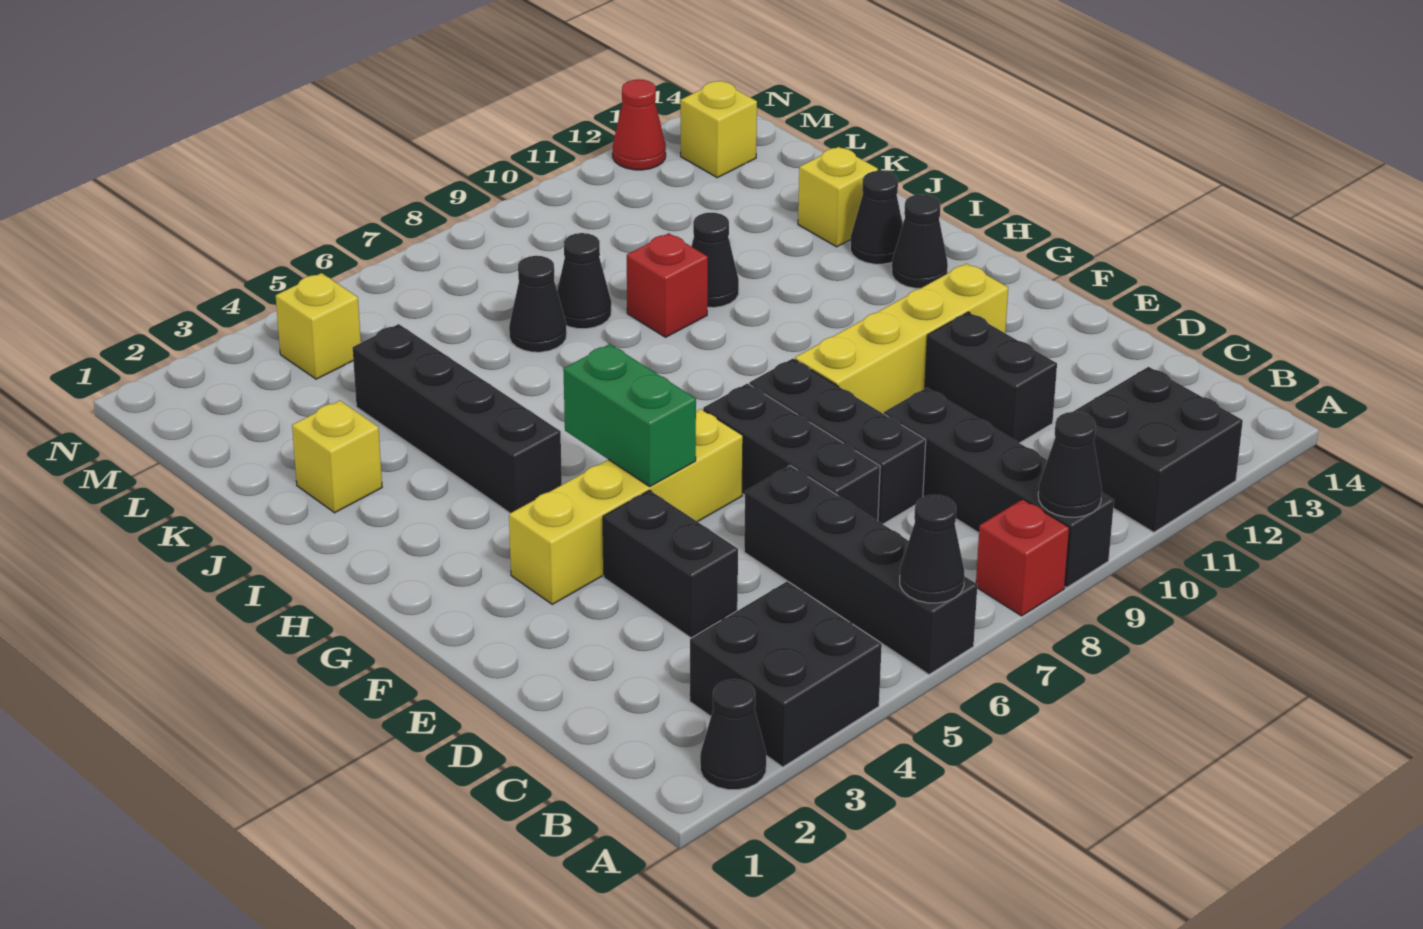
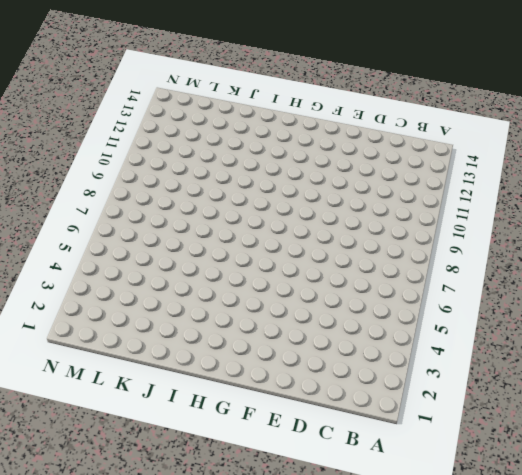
none -> black 1x1 cone [700,679,766,790]
none -> black 2x2 brick [690,581,882,767]
none -> black 1x4 brick [744,466,977,674]

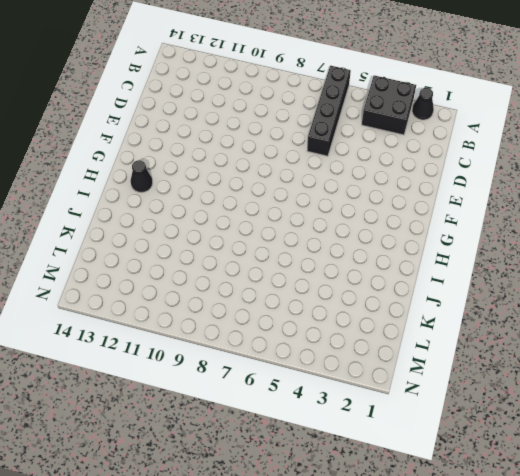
none -> red 1x1 brick [976,499,1069,616]
none -> black 1x4 brick [884,388,1114,587]
none -> black 2x2 brick [1073,367,1243,532]

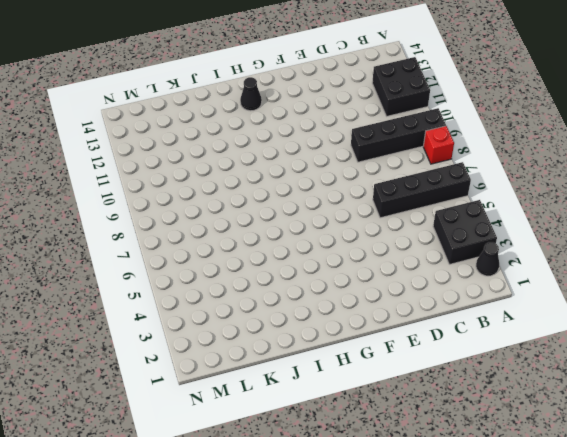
none -> black 1x2 brick [603,490,738,638]
none -> black 1x3 brick [703,384,880,521]
none -> black 1x3 brick [749,359,926,524]

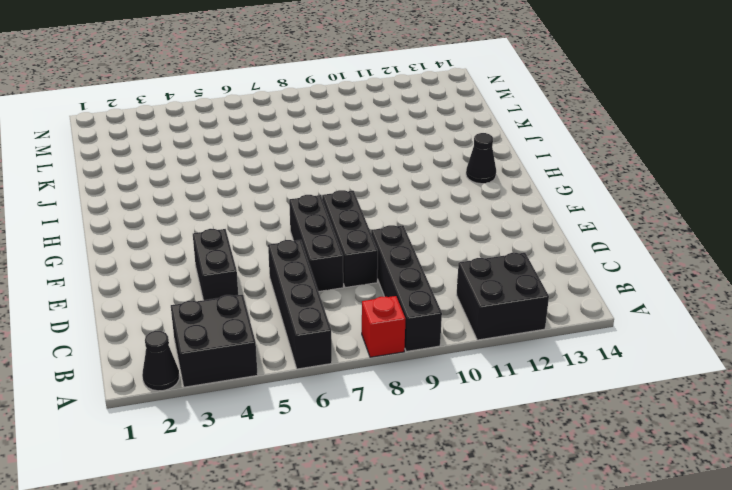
none -> black 1x2 brick [925,312,1057,443]
none -> yellow 1x4 brick [509,409,743,604]
none -> yellow 1x4 brick [795,264,1008,414]

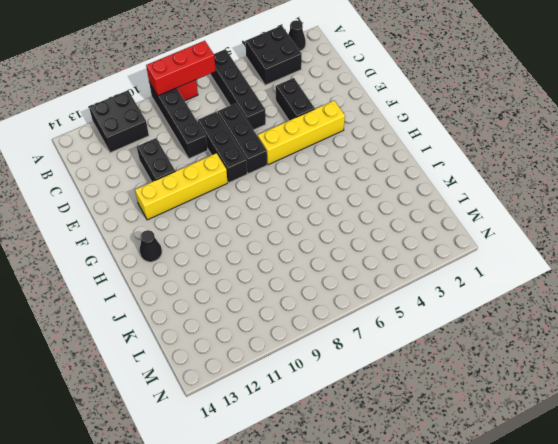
red 1x3 brick [146,41,216,96] -> black 1x1 cone [1038,412,1102,517]
none -> black 1x4 brick [353,324,562,513]
none -> black 1x1 cone [850,171,903,264]
none -> yellow 1x1 brick [292,401,382,513]

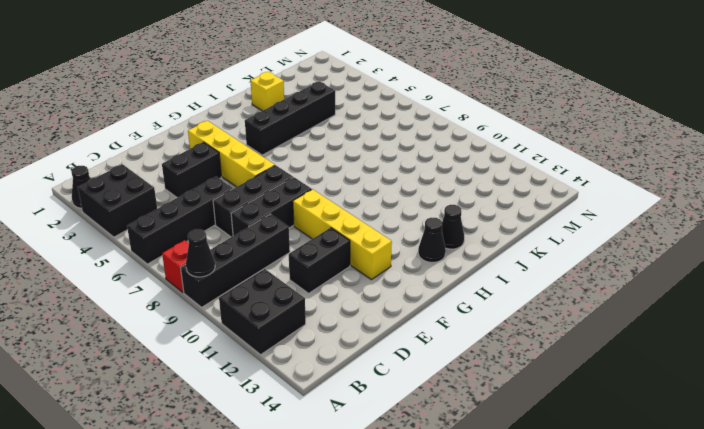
none -> red 1x1 brick [627,233,708,337]
none -> black 1x1 cone [691,213,739,308]
none -> yellow 1x1 brick [798,147,878,247]

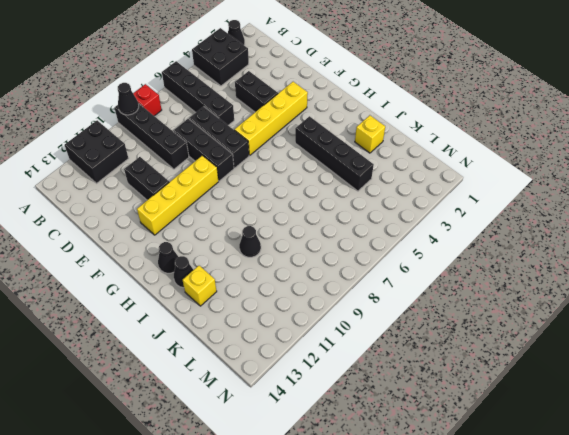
none -> red 1x1 brick [627,233,708,337]
none -> black 1x1 cone [509,256,567,352]
none -> black 1x1 cone [557,233,611,329]

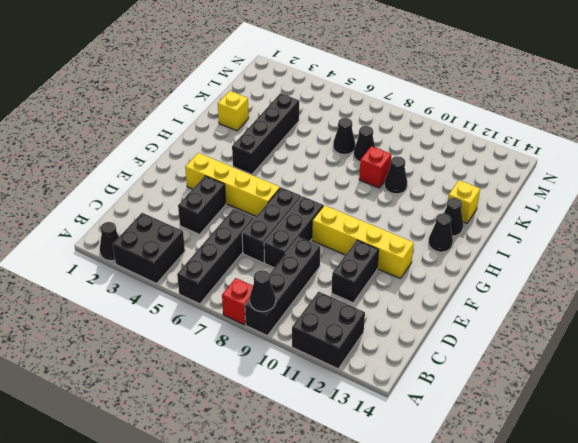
none -> yellow 1x1 brick [276,273,361,379]
none -> yellow 1x1 brick [681,81,757,178]
none -> red 1x1 cone [613,79,666,170]

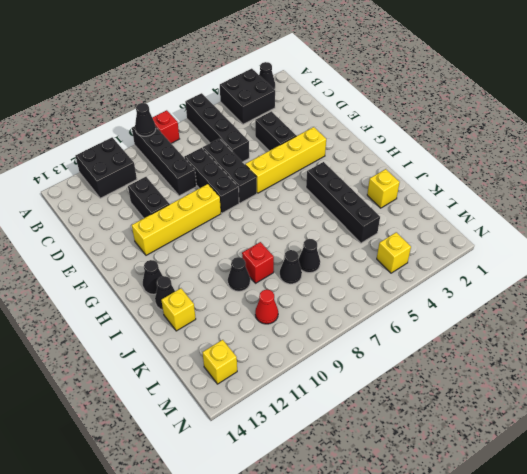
red 1x1 cone [255,290,278,324] -> red 1x1 cone moved to [613,79,666,170]
none -> black 1x1 cone [900,495,964,603]
none -> green 1x2 brick [563,344,696,486]

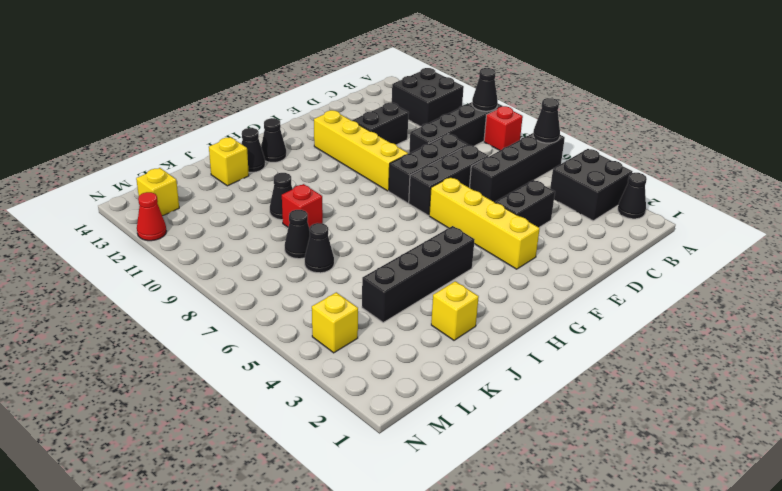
none -> green 1x2 brick [563,344,696,486]

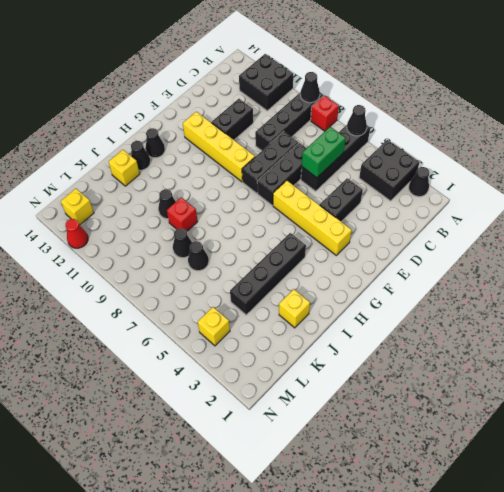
green 1x2 brick [302,127,346,178] -> green 1x2 brick moved to [563,344,696,486]

